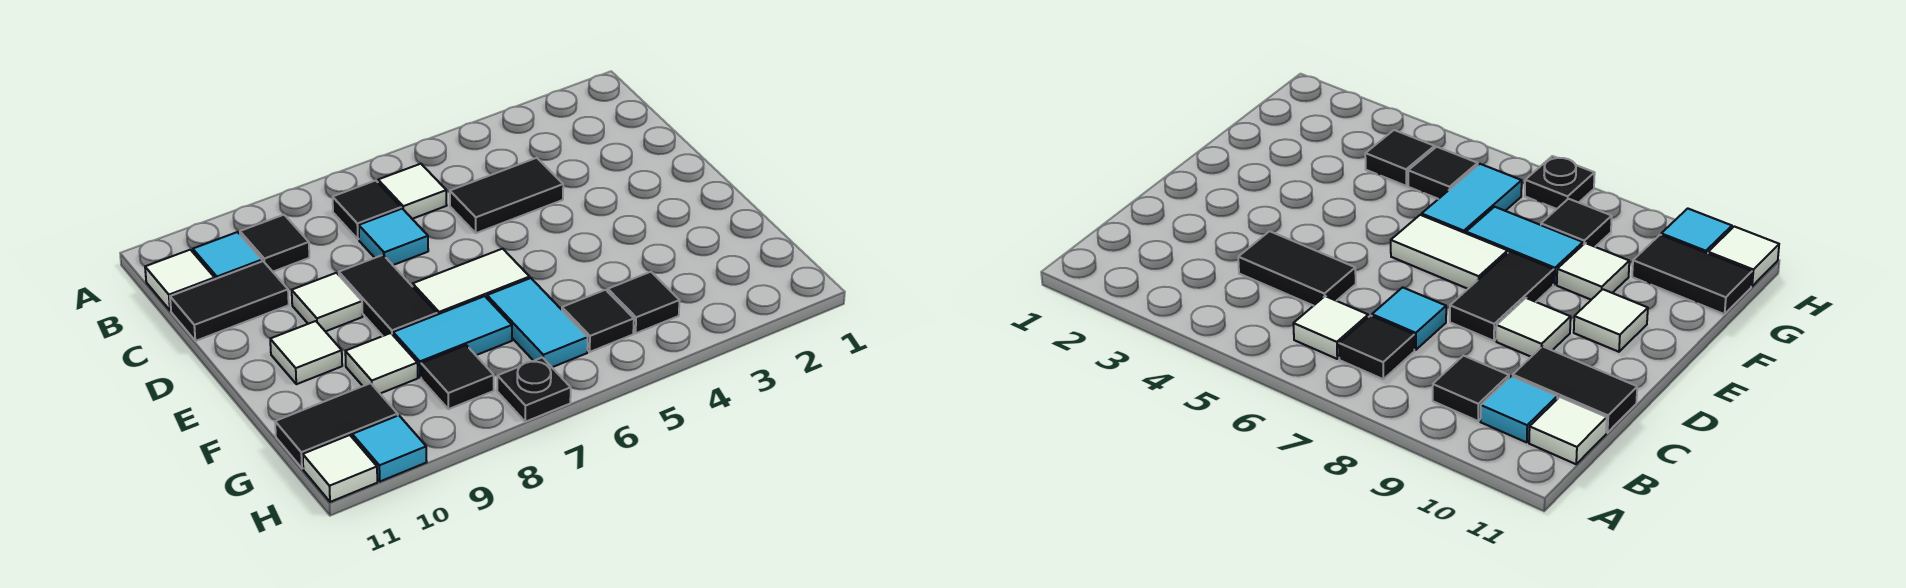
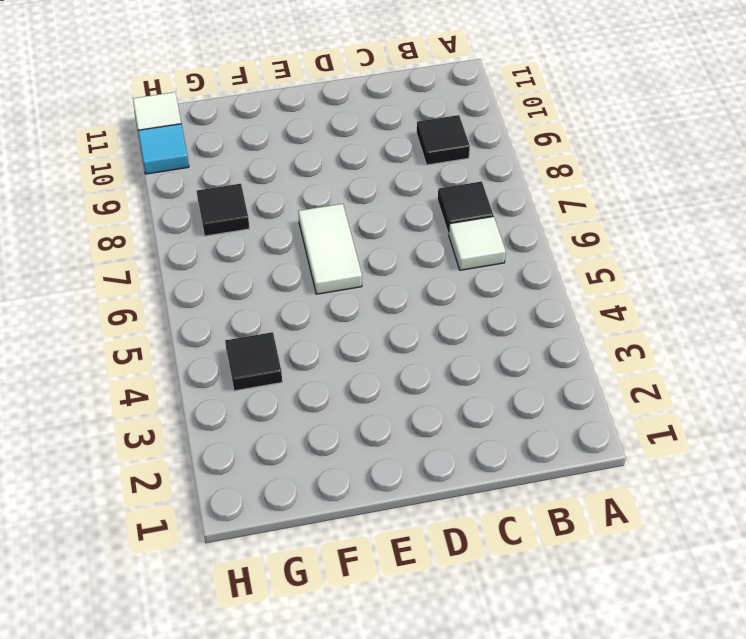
none -> cyan 1x1 tile [193,232,262,279]
none -> white 1x1 tile [145,250,215,311]
none -> black 1x2 tile [450,158,563,233]

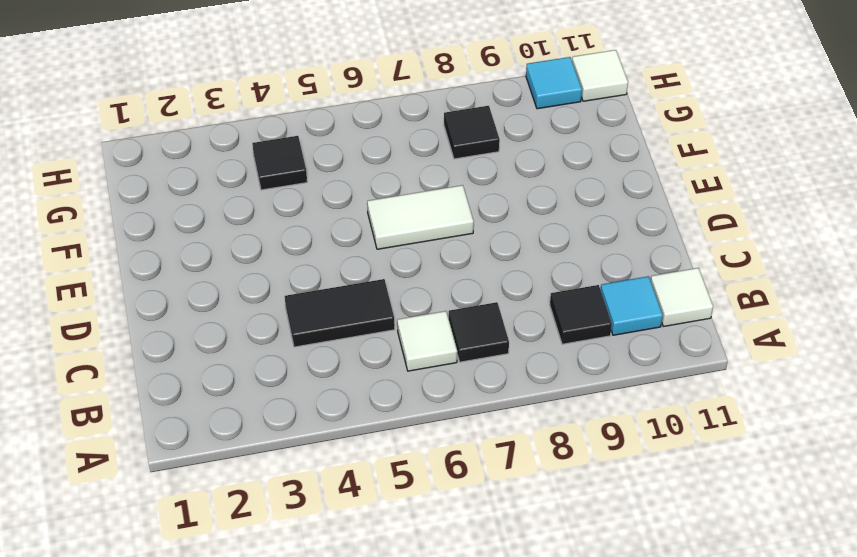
none -> cyan 1x1 tile [359,209,428,265]
none -> black 1x2 tile [170,261,289,341]
none -> black 1x2 tile [339,255,437,336]

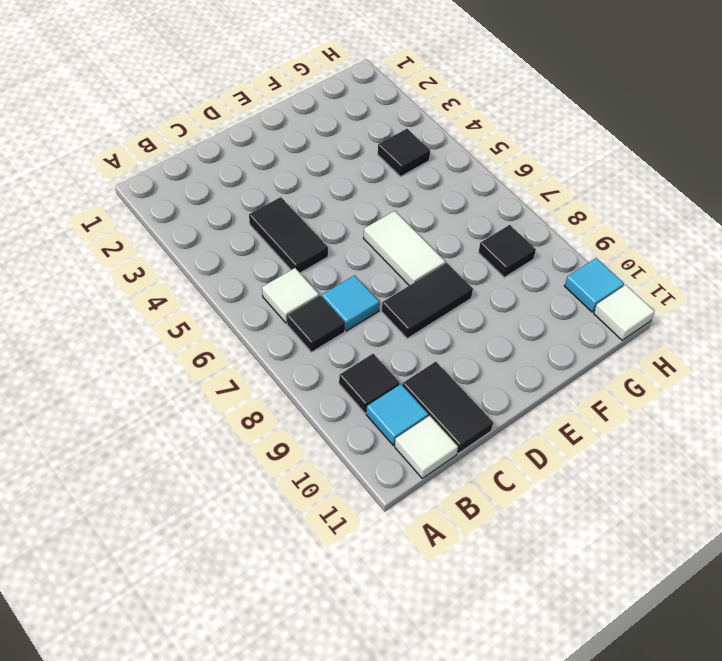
none -> white 1x1 tile [292,273,363,332]
none -> white 1x1 tile [270,321,342,384]
none -> cyan 1x2 tile [487,278,588,367]

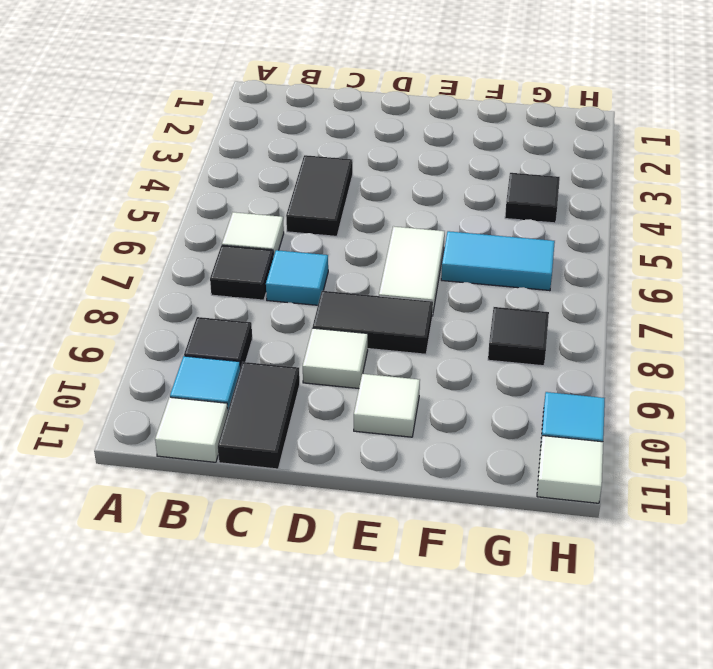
none -> cyan 1x2 tile [393,296,512,377]
none -> white 1x1 tile [345,333,418,393]
none -> black 1x1 tile [562,290,634,352]

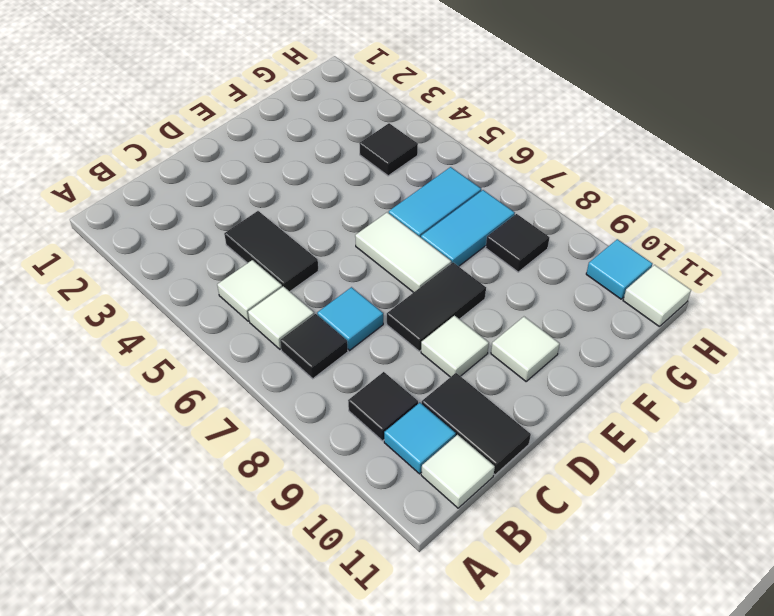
white 1x1 tile [217,260,282,321] -> white 1x1 tile moved to [345,333,418,393]
cyan 1x2 tile [421,190,515,266] -> cyan 1x2 tile turned to [393,296,512,377]
none -> black 1x1 tile [562,290,634,352]
none -> black 1x2 tile [275,383,398,468]
none -> black 1x1 plate [497,357,571,422]

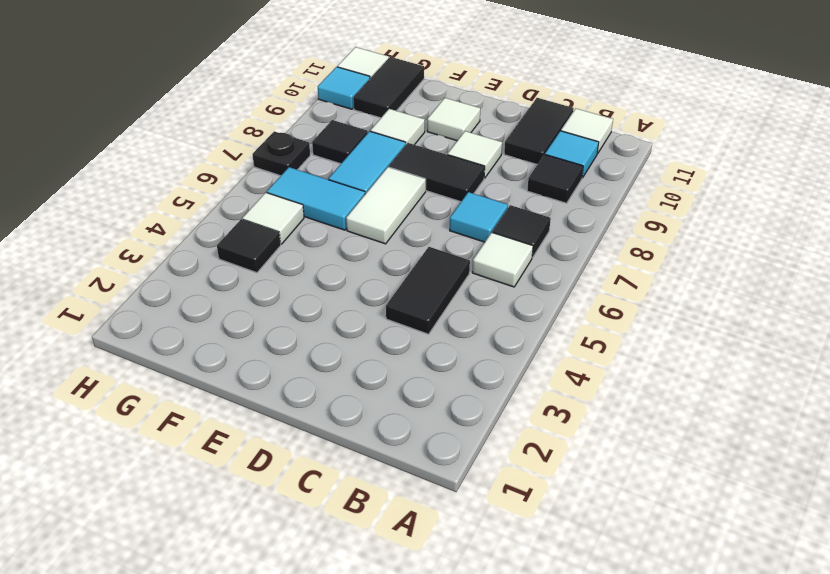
white 1x1 tile [242,193,304,244] -> black 1x1 tile [562,290,634,352]

